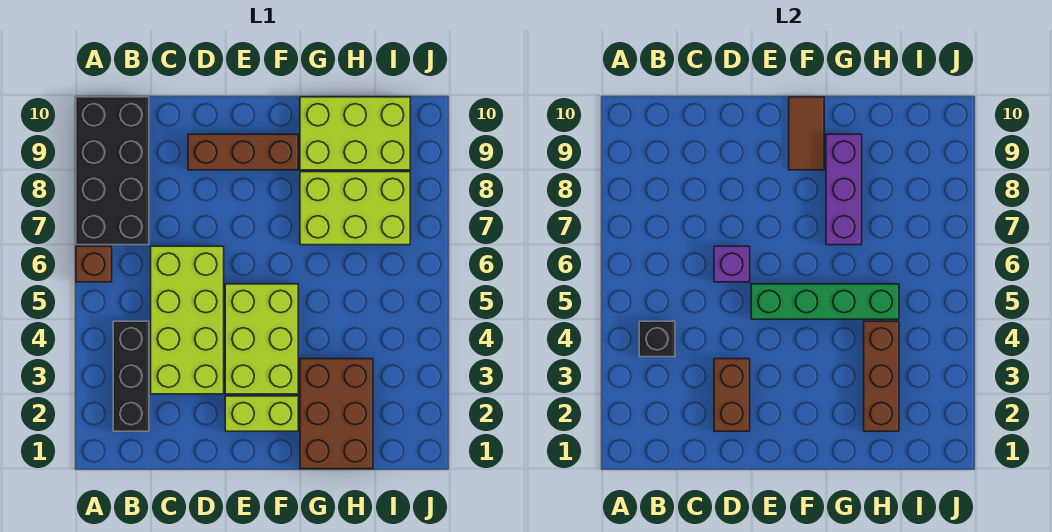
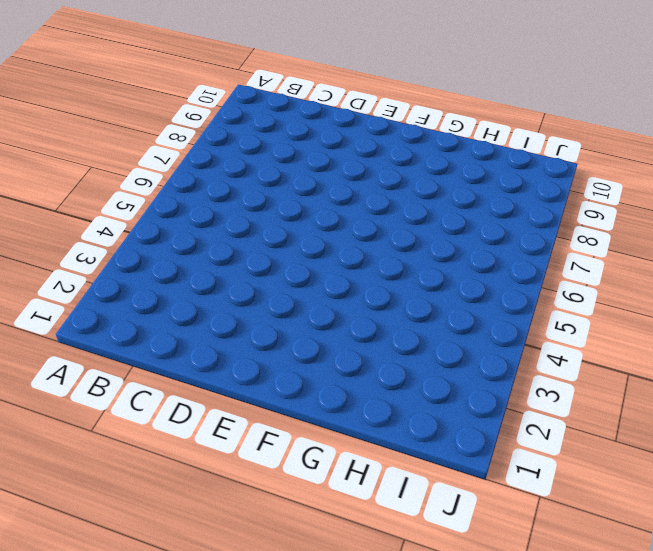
none -> brown 1x1 brick [76,246,112,282]
none -> black 2x4 brick [76,97,149,245]
none -> black 1x3 brick [113,321,149,431]

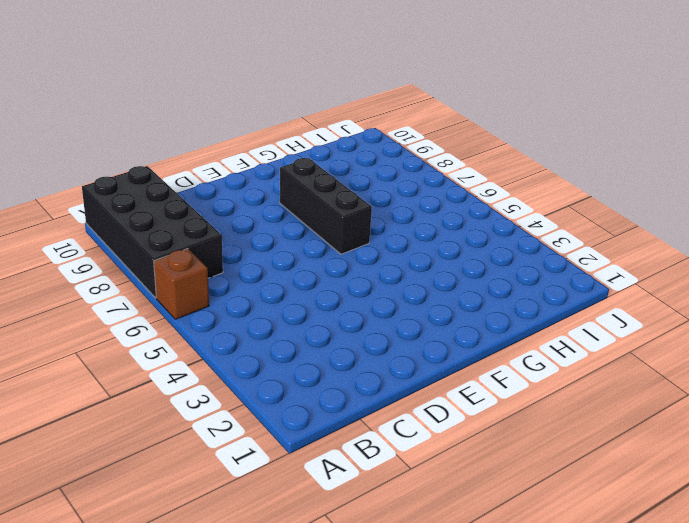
black 1x3 brick [280,158,372,254] -> black 1x3 brick moved to [113,321,149,431]
none -> lime 2x4 brick [151,246,224,394]
none -> brown 1x3 brick [188,134,298,170]
none -> lime 1x2 brick [225,396,298,431]

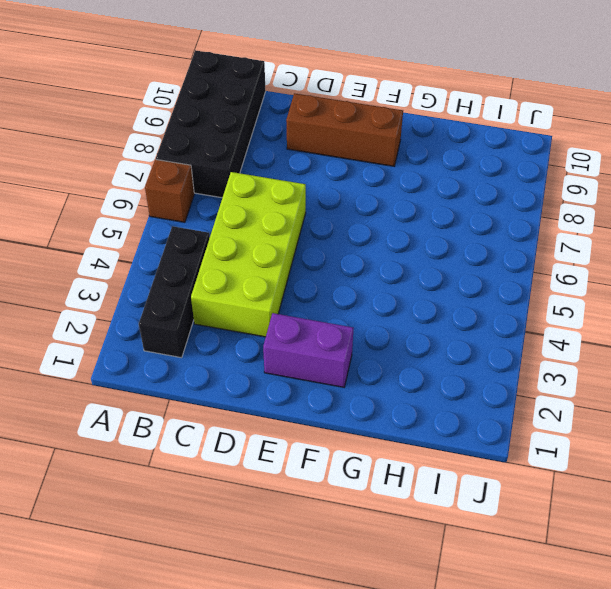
purple 1x2 brick [263,313,353,387] -> lime 1x2 brick [225,396,298,431]
none -> lime 2x3 brick [225,284,298,394]
none -> brown 2x3 brick [300,359,373,469]
none -> lime 2x3 brick [300,172,410,245]

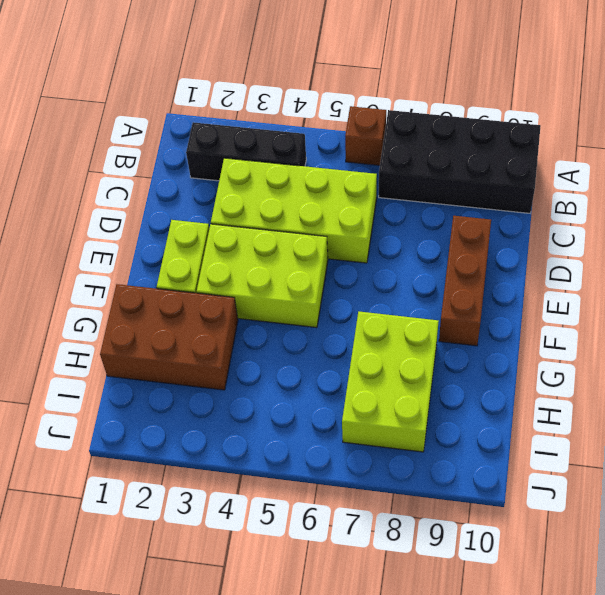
none -> lime 2x3 brick [300,97,410,170]
none -> black 1x1 brick [639,321,675,357]
none -> brown 1x2 brick [714,359,750,431]

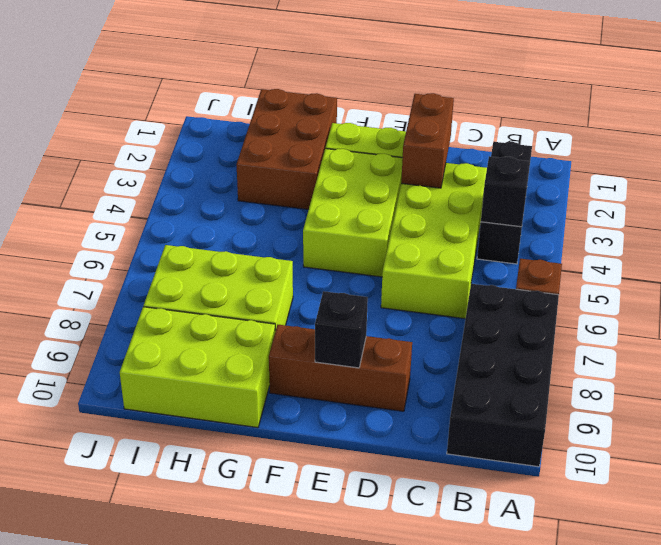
black 1x1 brick [315,291,368,368] -> none
none -> purple 1x1 brick [714,246,750,282]
none -> green 1x4 brick [751,284,899,319]
none -> brown 1x2 tile [789,97,824,170]

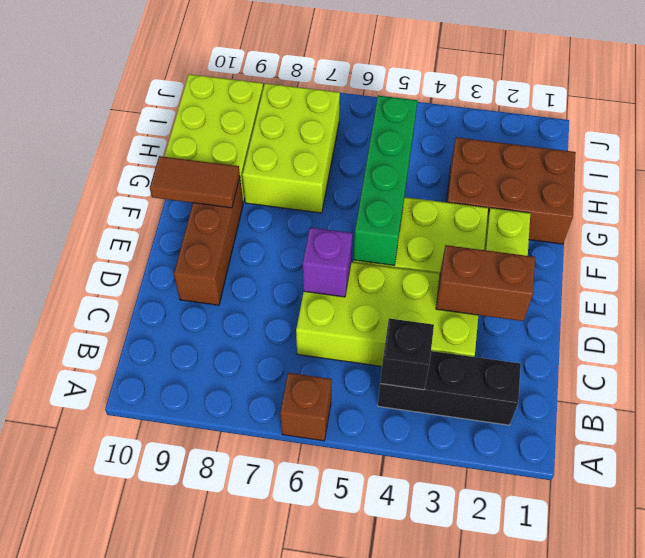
none -> black 2x4 brick [76,97,149,245]
none -> purple 1x3 brick [826,134,862,245]
none -> brown 1x3 brick [864,321,899,431]

